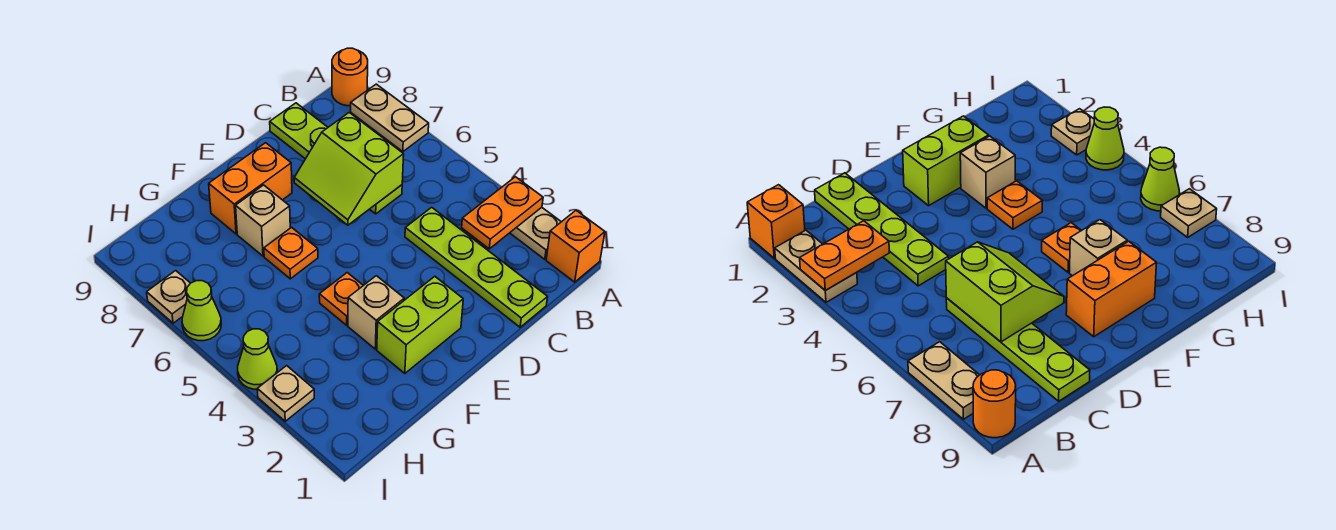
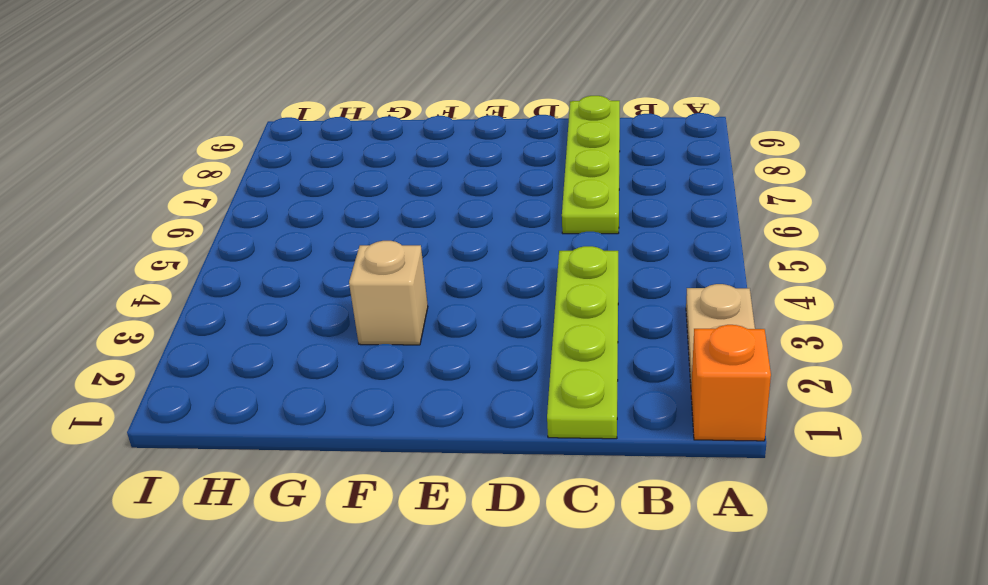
none -> tan 1x2 plate [351,84,429,152]
none -> orange 1x1 round brick [332,48,368,106]
none -> lime 1x2 brick [377,276,463,374]

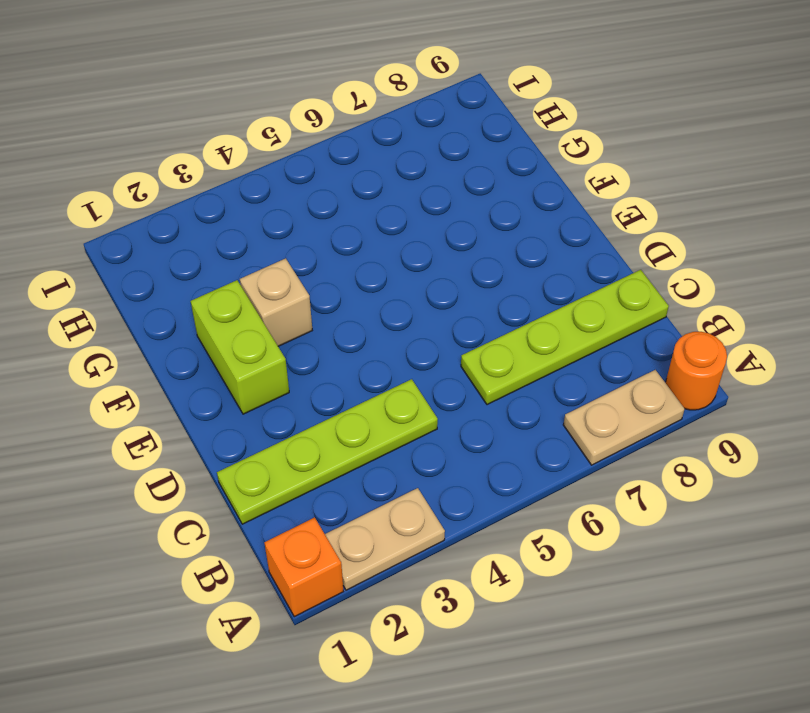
none -> orange 1x2 brick [209,143,292,234]
none -> orange 1x1 plate [319,273,363,325]
none -> orange 1x1 plate [264,227,318,279]

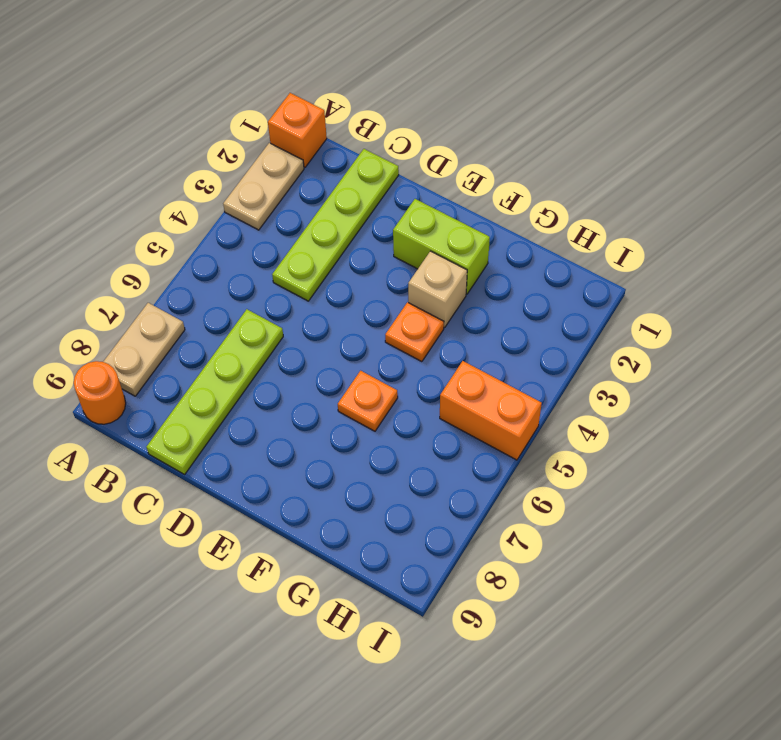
orange 1x2 brick [440,361,542,460] -> orange 1x2 brick moved to [209,143,292,234]
none -> tan 1x1 brick [236,185,290,256]
none -> tan 1x1 plate [257,366,314,421]
none -> lime 1x1 cone [238,329,277,389]

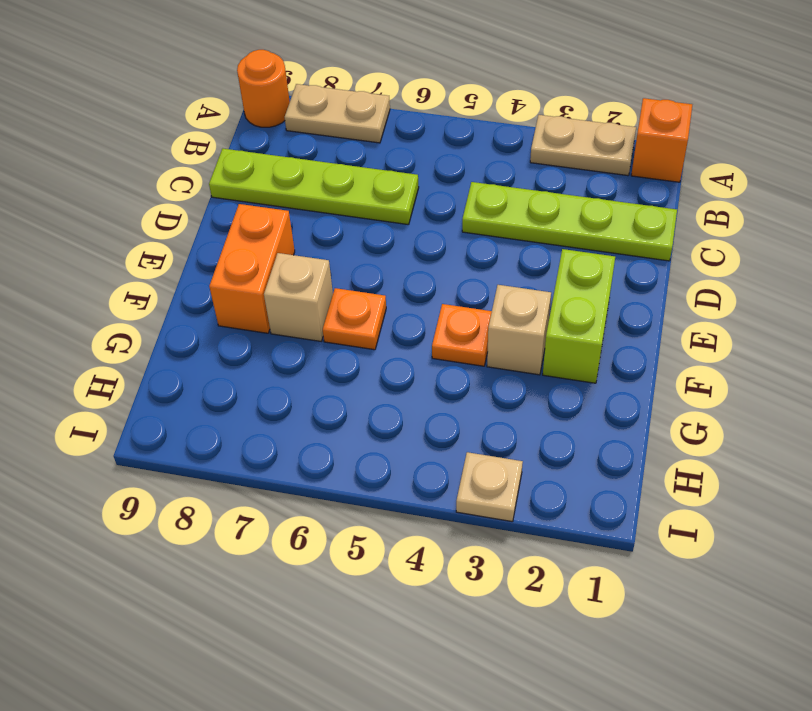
none -> lime 1x1 cone [238,329,277,389]
none -> lime 1x1 cone [182,281,221,341]
none -> tan 1x1 plate [147,271,190,323]

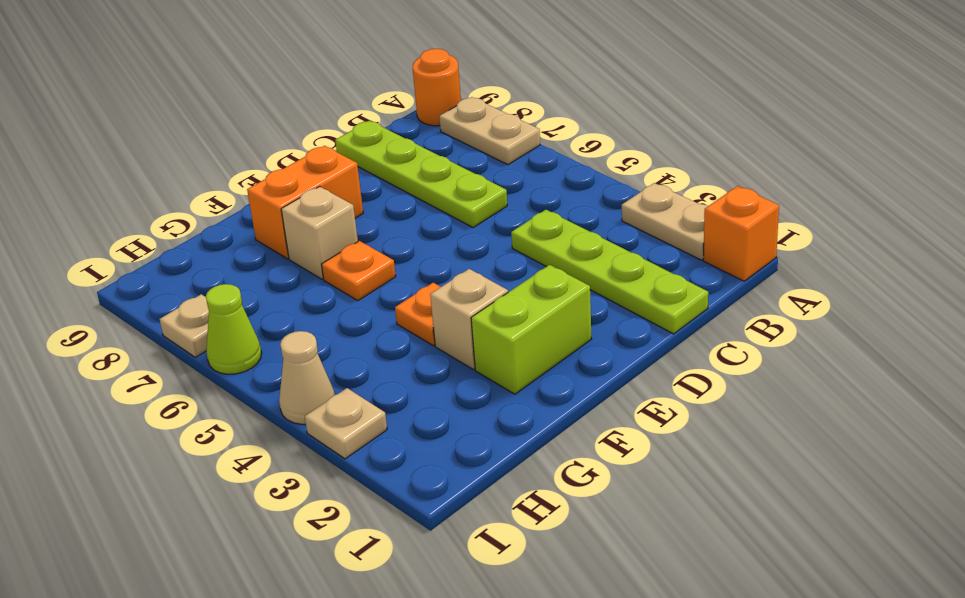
tan 1x1 cone [279,331,335,424] -> lime 1x1 cone [238,329,277,389]
none -> orange 1x2 plate [462,177,543,249]
none -> lime 2x2 slope [294,113,404,225]

